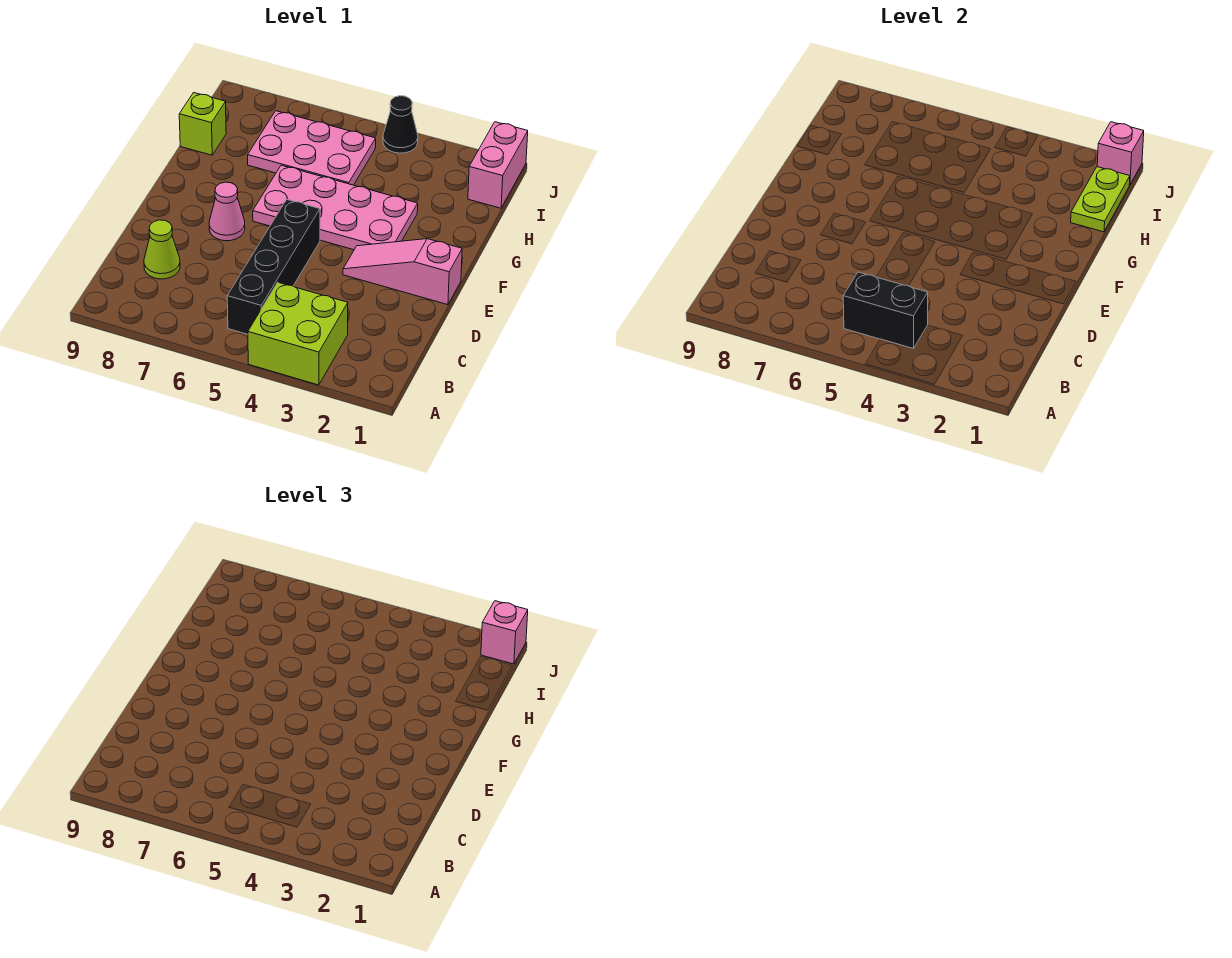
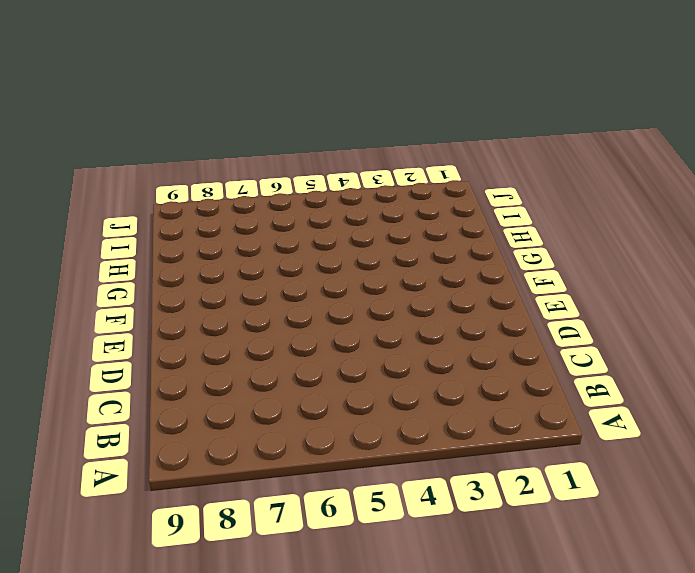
none -> lime 2x2 brick [248,282,348,385]
none -> black 1x4 brick [227,200,320,334]
none -> lime 1x1 cone [144,220,180,279]

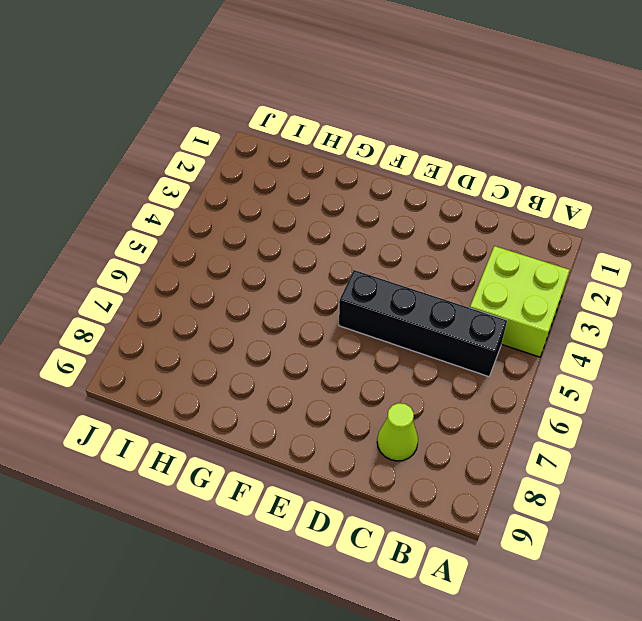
none -> pink 1x3 slope [343,239,462,305]
none -> pink 1x1 cone [209,182,245,241]
none -> pink 2x4 plate [253,165,418,250]

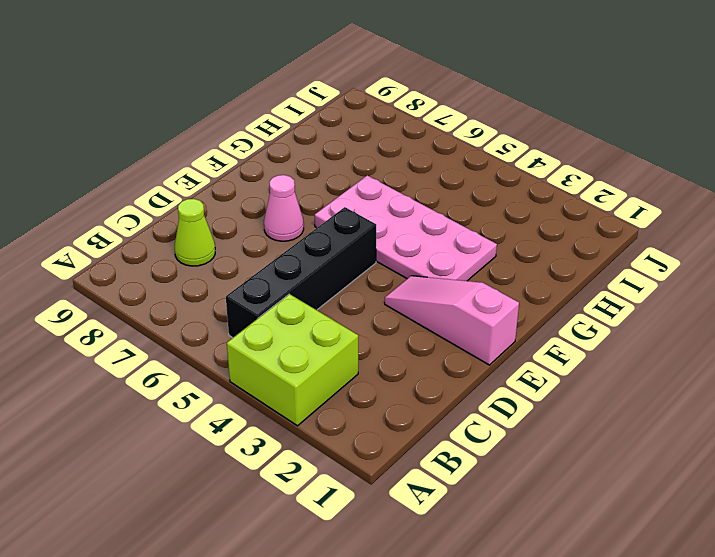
none -> pink 2x3 plate [248,111,376,185]
none -> lime 1x1 brick [179,93,226,155]
none -> pink 1x2 brick [468,122,528,208]

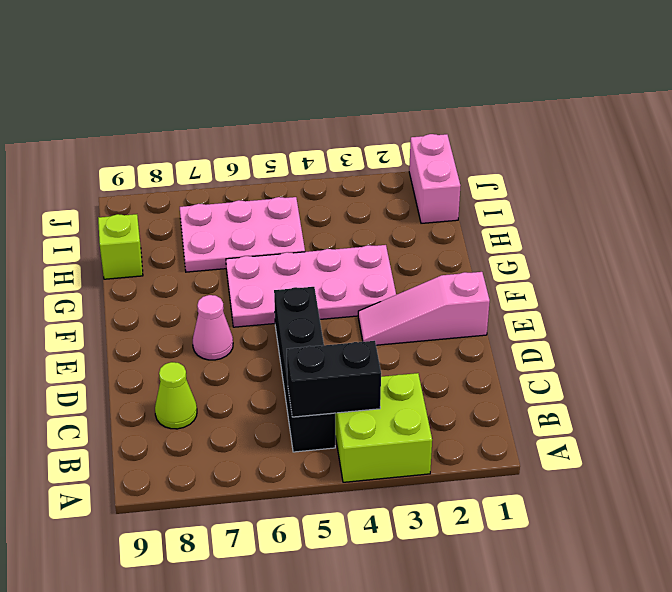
none -> black 1x1 cone [383,96,418,153]
none -> lime 1x2 plate [1071,167,1130,232]
none -> pink 1x1 brick [1097,122,1144,185]

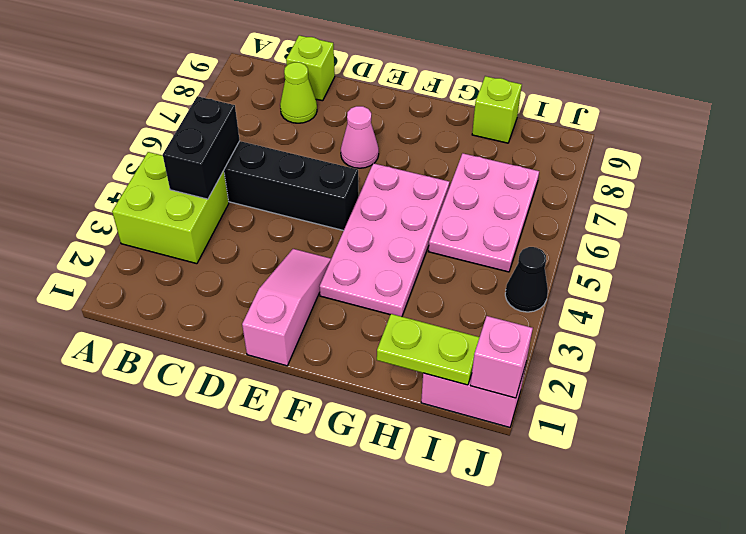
lime 1x1 brick [286,35,335,101] -> none
none -> pink 1x1 brick [481,601,528,664]

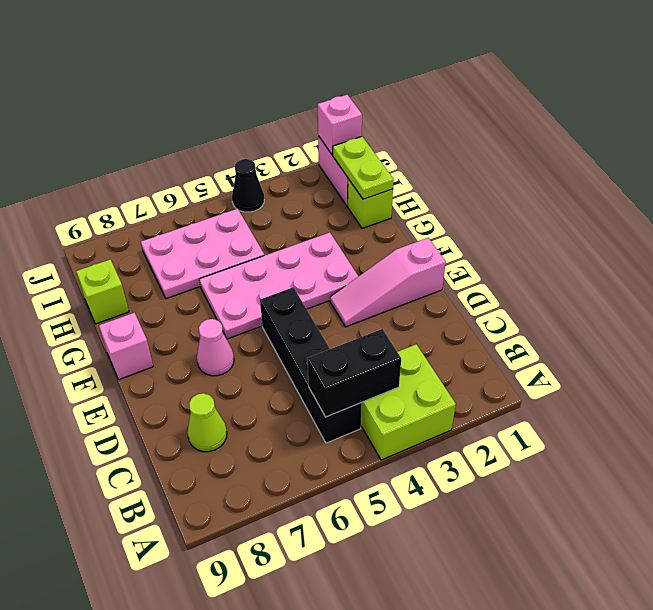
pink 1x1 brick [99,313,153,380] -> pink 1x1 brick moved to [481,601,528,664]
lime 1x1 brick [348,179,393,229] -> none

